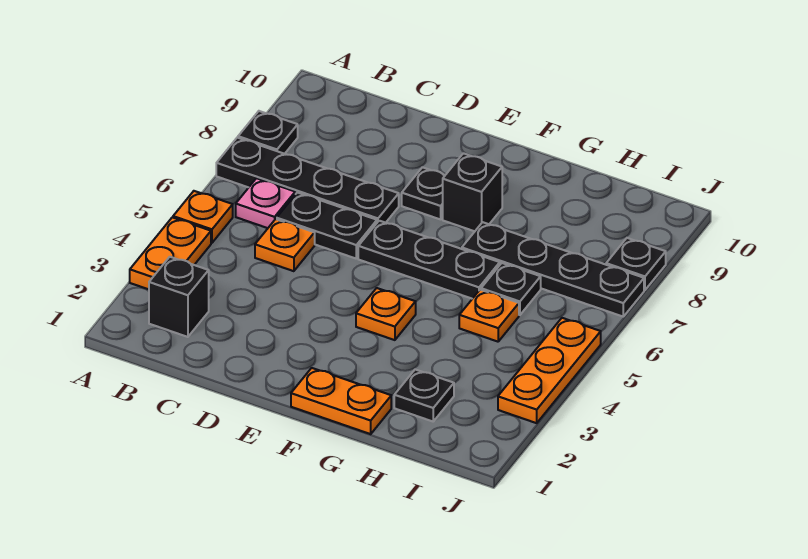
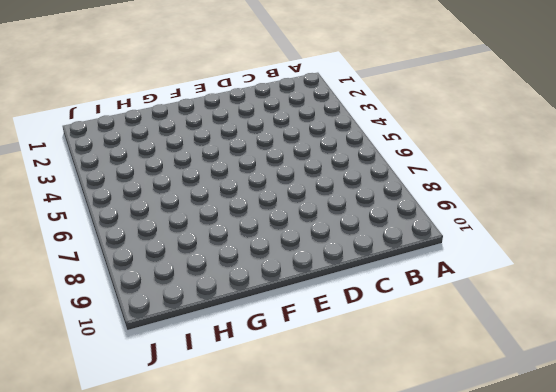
none -> orange 1x2 plate [130,217,211,289]
none -> orange 1x1 plate [173,191,233,243]
none -> black 1x4 plate [216,138,399,223]

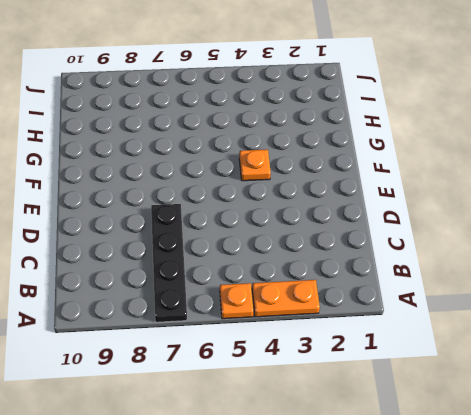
none -> black 1x1 plate [238,111,298,154]
none -> black 1x1 brick [149,257,209,337]
none -> pink 1x1 plate [236,178,295,228]

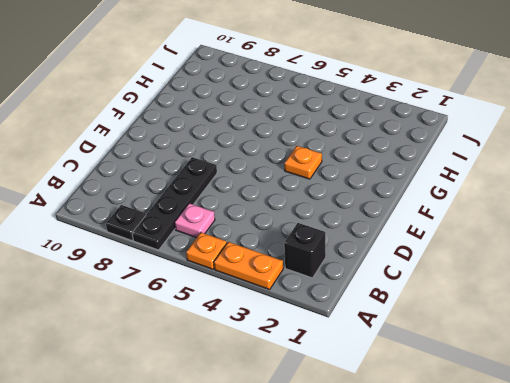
none -> orange 1x1 plate [255,219,315,271]
none -> black 1x2 plate [277,192,377,258]
none -> black 1x3 plate [358,221,500,299]

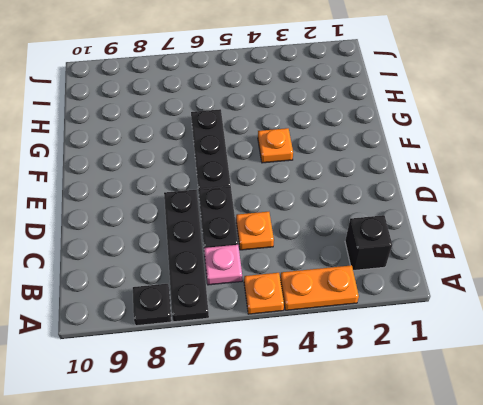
none -> black 1x1 plate [402,167,445,219]
none -> orange 1x2 plate [291,368,391,434]
none -> black 1x1 brick [443,153,502,231]

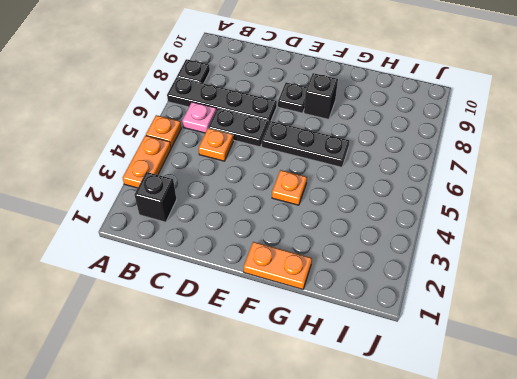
none -> black 1x4 plate [462,222,644,316]
none -> black 1x1 plate [394,370,454,421]
none -> orange 1x1 plate [459,290,519,342]

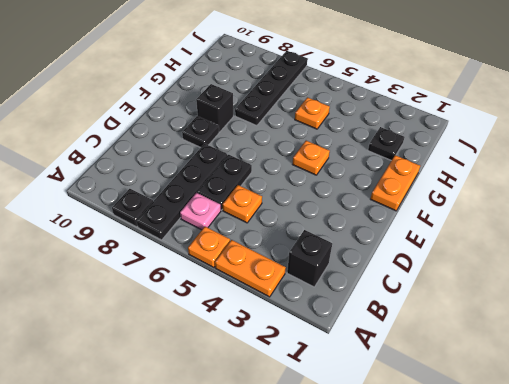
none -> black 1x3 plate [358,221,500,299]
none -> black 1x1 plate [481,263,541,315]
none -> orange 1x3 plate [498,318,601,423]

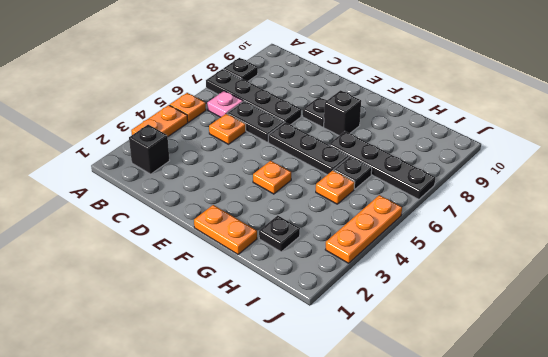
none -> black 1x1 plate [606,238,666,290]

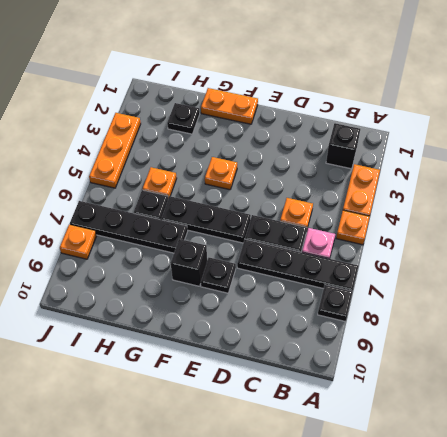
orange 1x1 plate [60,225,96,259] -> black 1x1 plate [606,238,666,290]

